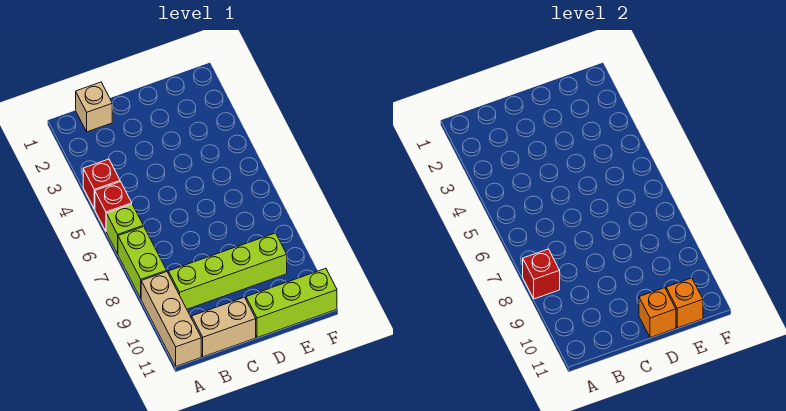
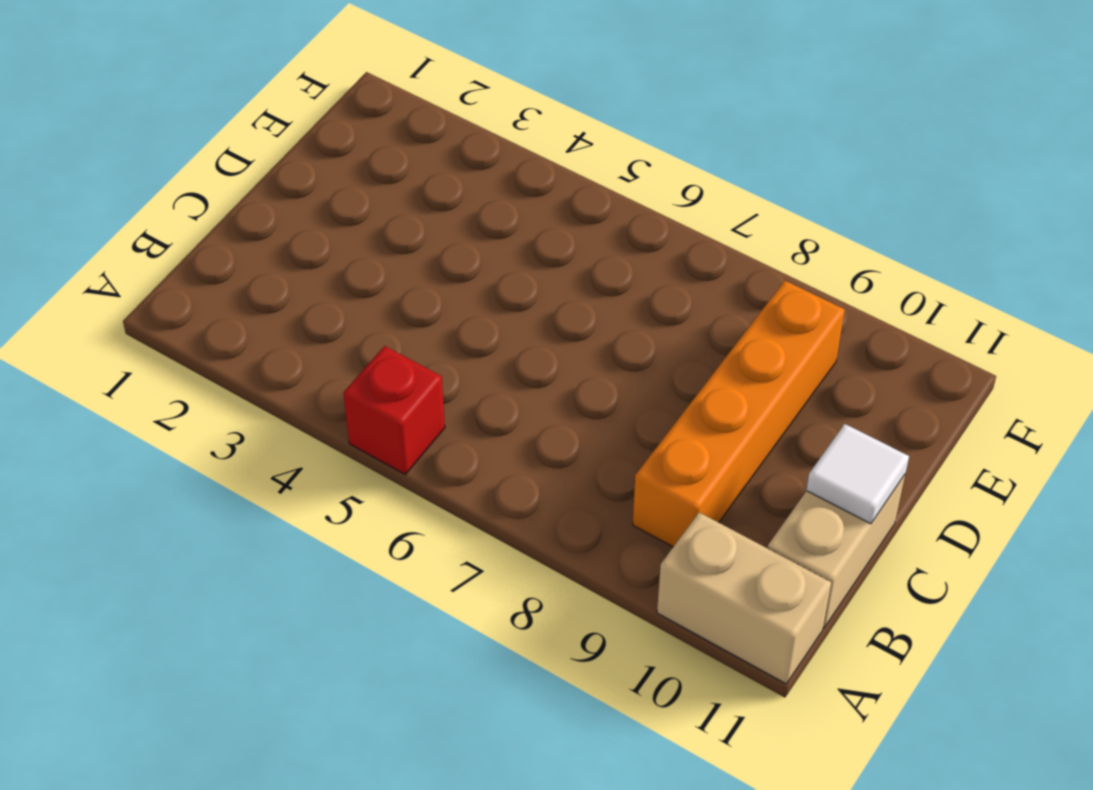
tan 1x2 brick [657,512,831,684] -> tan 1x3 brick [141,272,201,366]
orange 1x4 brick [633,281,845,547] -> lime 1x4 brick [168,233,287,309]
white 1x1 tile [806,424,909,524] -> none
none -> red 1x1 brick [83,159,120,209]
none -> lime 1x1 brick [106,204,143,254]
none -> lime 1x2 brick [118,227,167,298]

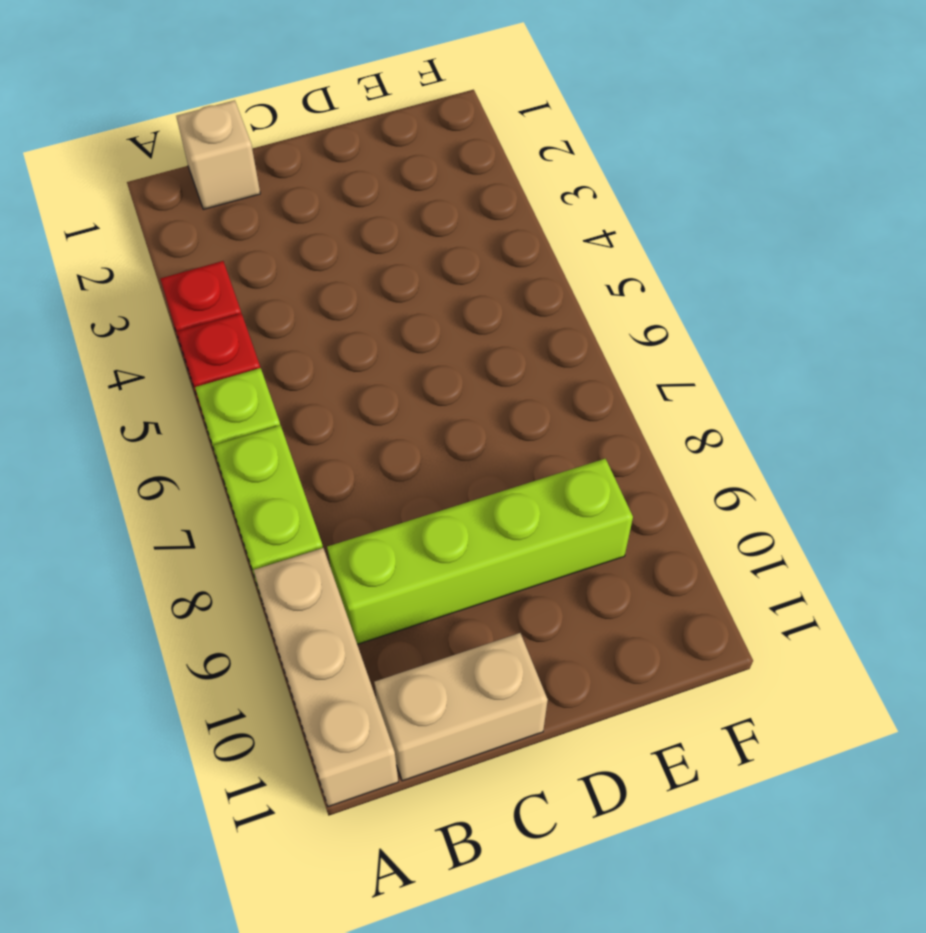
none -> lime 1x3 brick [246,268,337,338]
none -> red 1x1 brick [523,249,560,299]
none -> orange 1x1 brick [639,288,676,338]

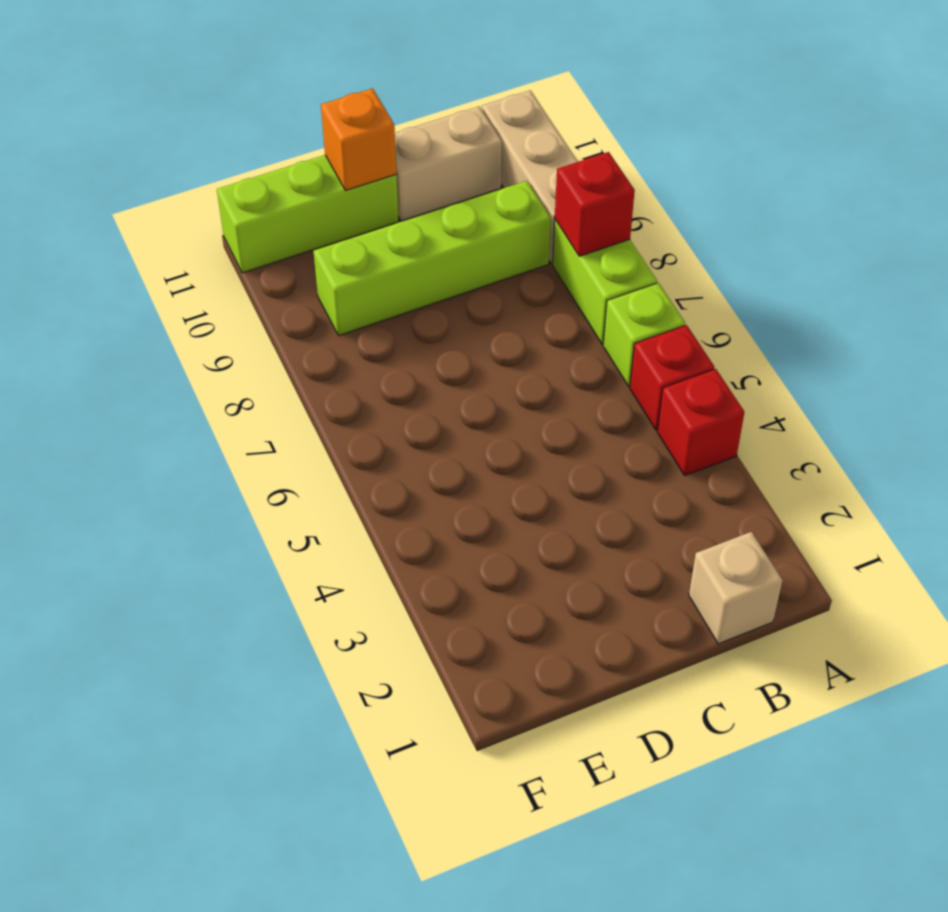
none -> orange 1x1 brick [666,278,703,328]

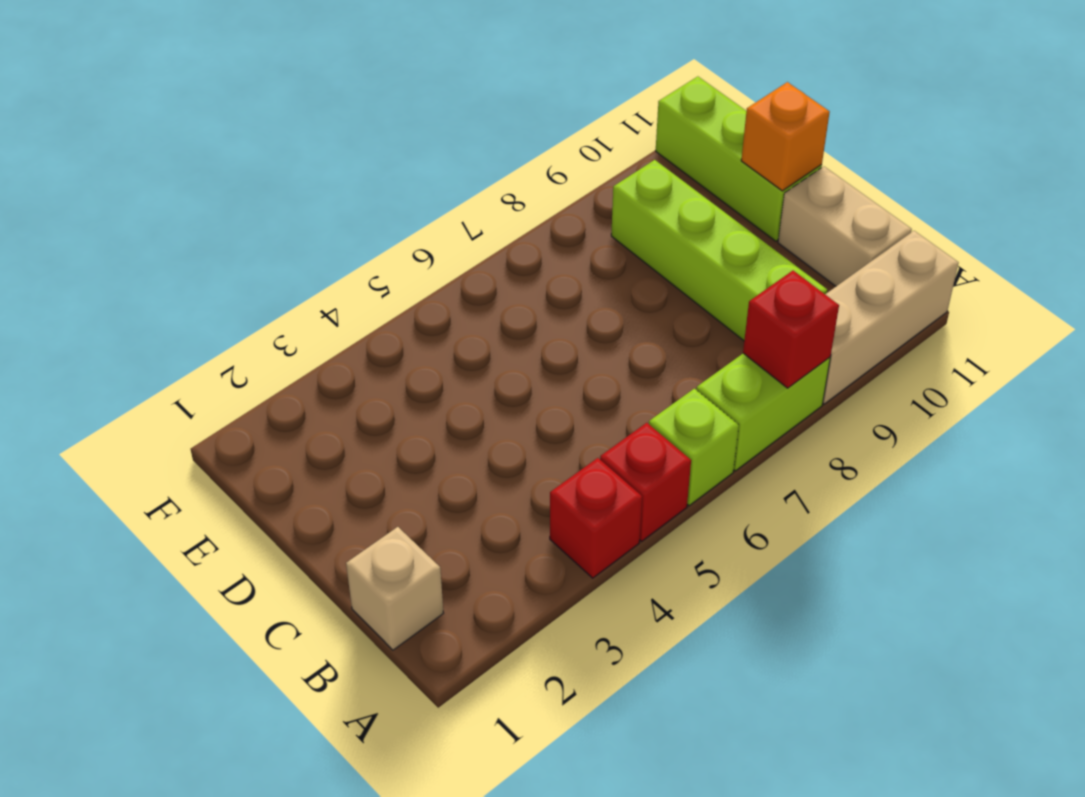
none -> orange 1x1 brick [666,278,703,328]

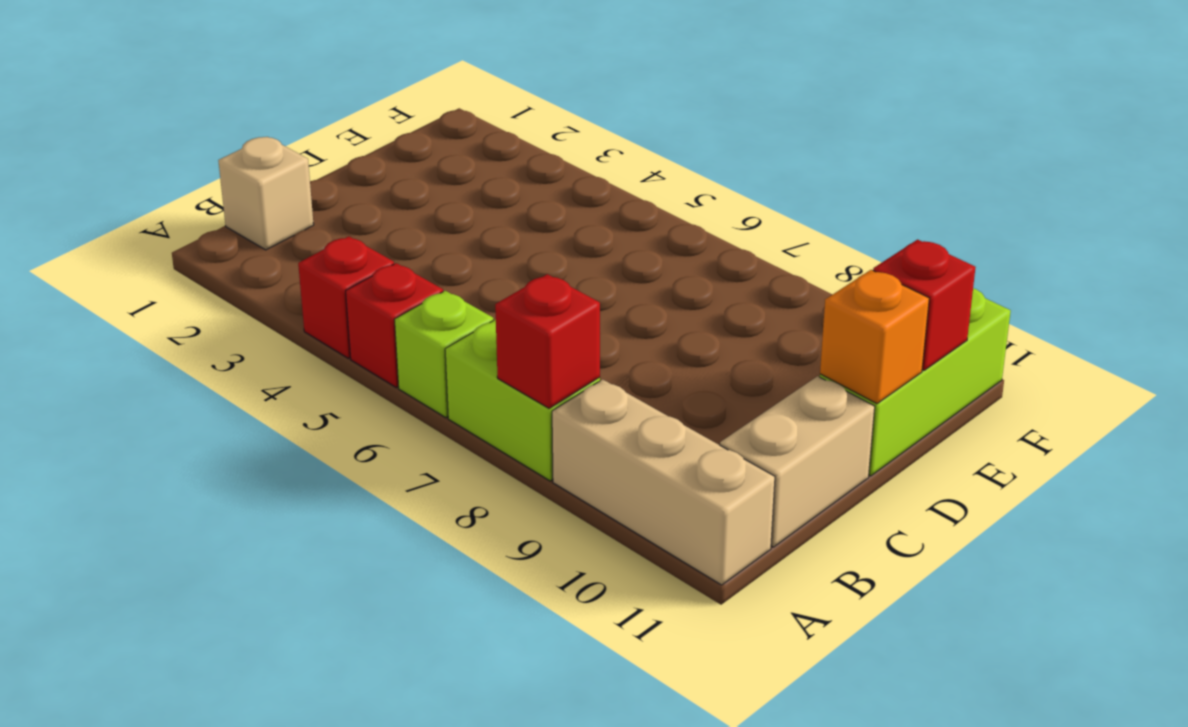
red 1x1 brick [873,240,976,370] -> orange 1x1 brick [666,278,703,328]
none -> lime 1x4 brick [168,233,287,309]

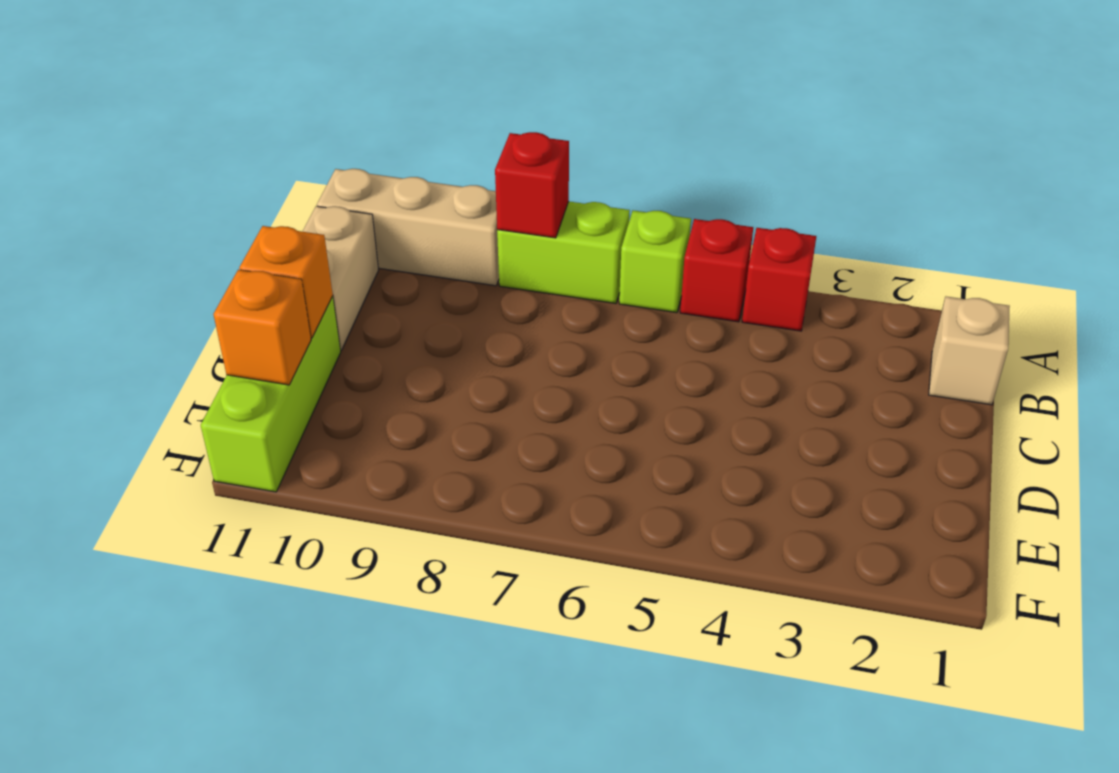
none -> lime 1x4 brick [168,233,287,309]

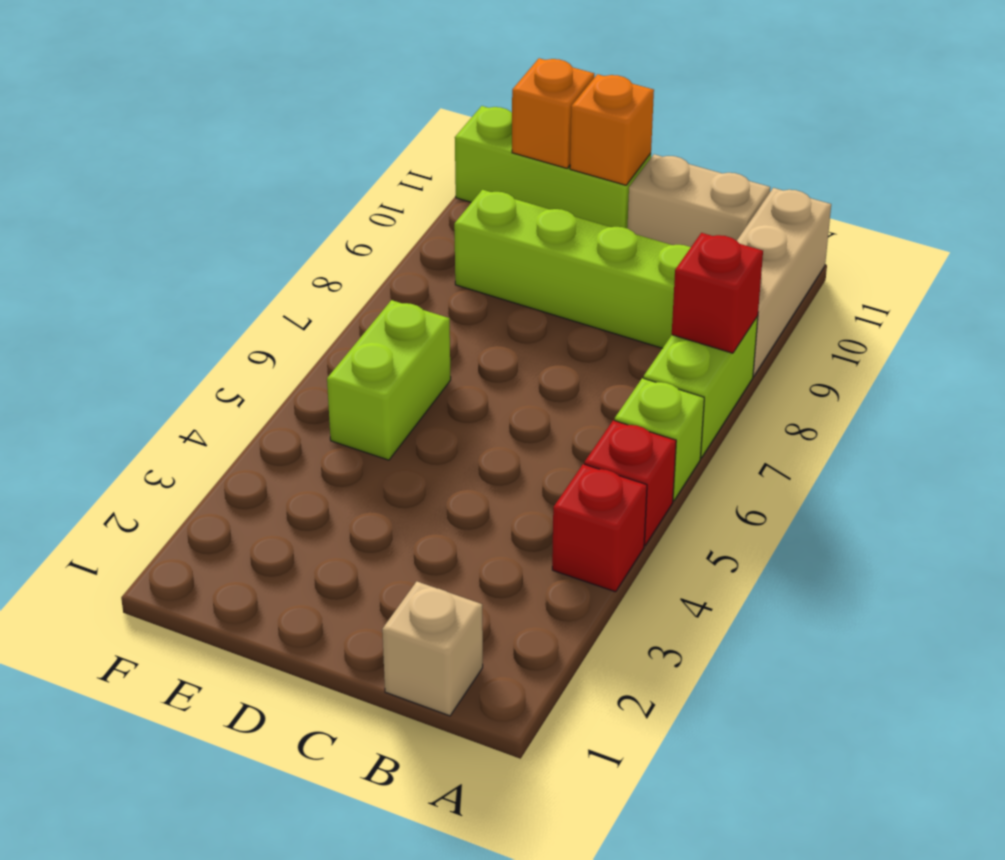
lime 1x2 brick [327,300,451,460] -> none

